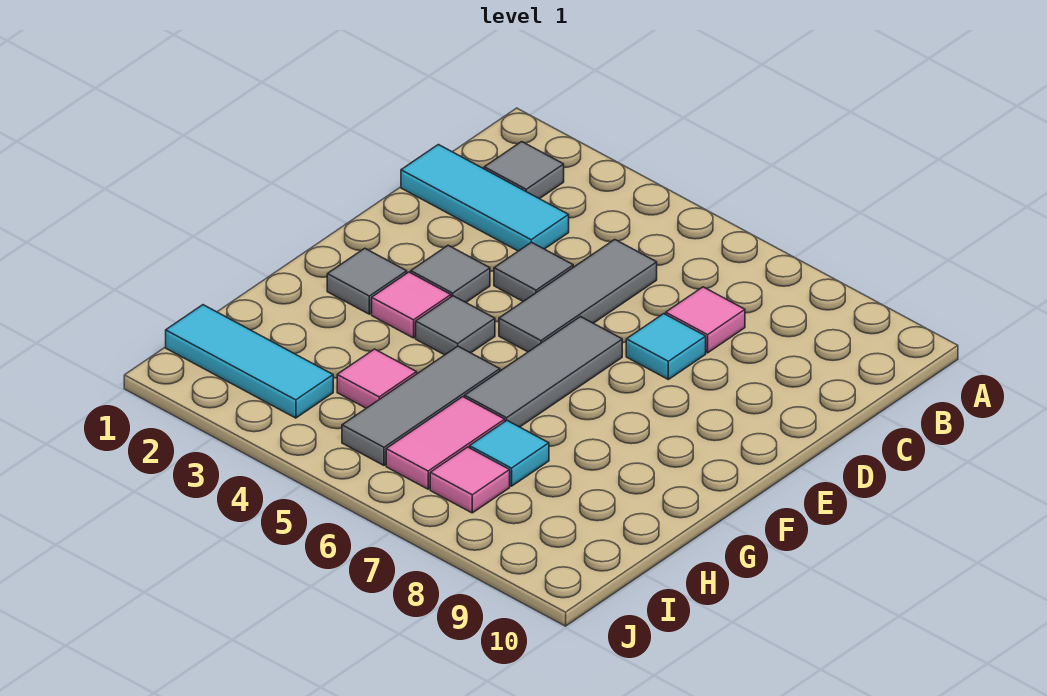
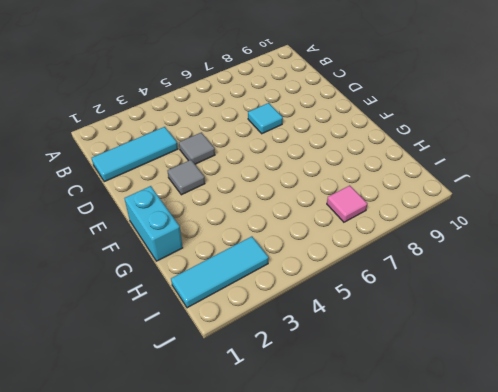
cyan 1x2 brick [125,186,183,261] -> none
none -> grey 1x1 tile [484,142,564,199]
none -> grey 1x3 tile [499,240,657,352]
none -> pink 1x1 tile [666,287,745,353]

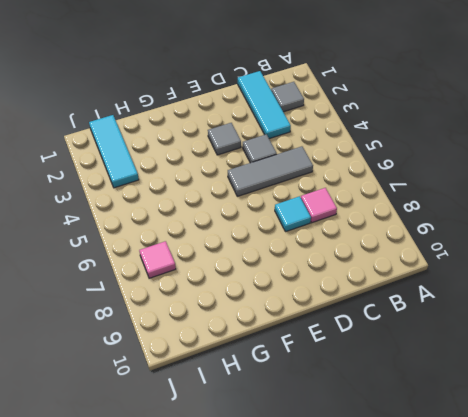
none -> grey 1x3 tile [465,317,622,427]
none -> grey 1x1 tile [327,248,407,314]
none -> pink 1x1 tile [372,272,451,338]

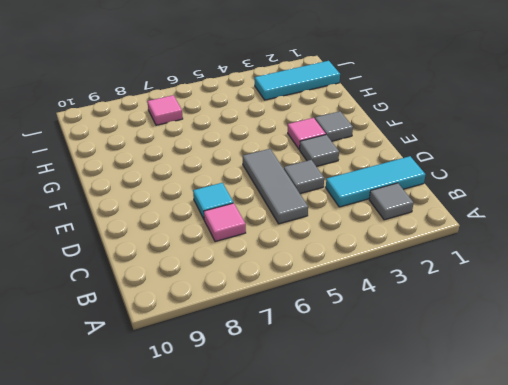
none -> grey 1x3 tile [465,317,622,427]
none -> grey 1x1 tile [416,296,495,355]
none -> grey 1x3 tile [342,346,500,465]

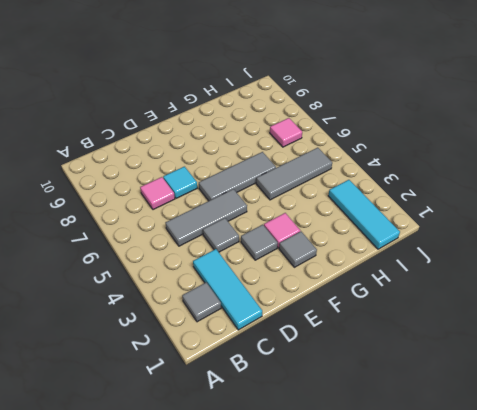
none -> grey 1x1 tile [416,296,495,355]
none -> pink 1x1 tile [337,349,417,408]
none -> pink 1x2 tile [386,397,505,489]

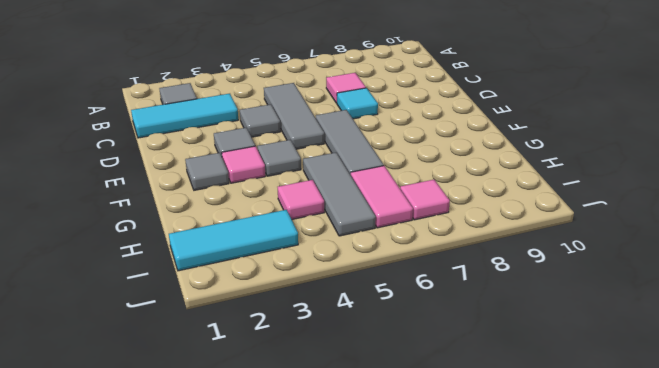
none -> cyan 1x1 tile [470,421,549,486]

